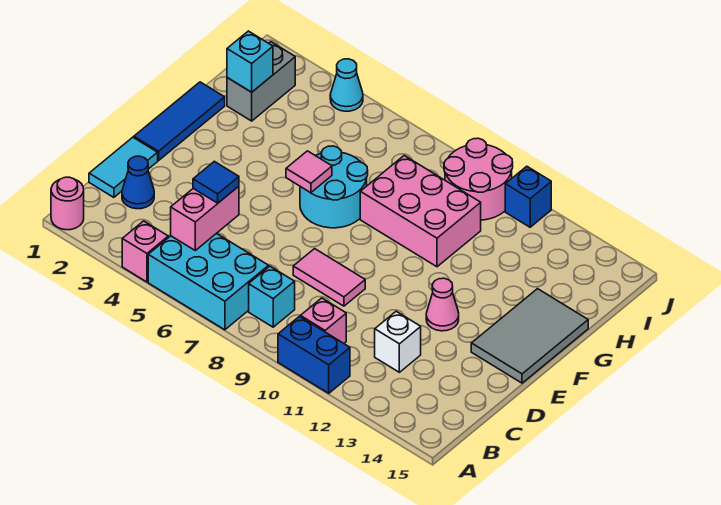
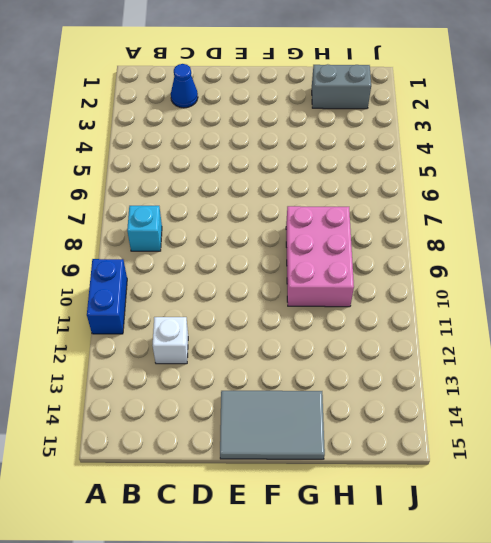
none -> pink 1x1 round brick [51,177,84,230]
none -> pink 1x1 brick [122,221,168,282]
none -> cyan 2x3 brick [148,233,269,330]

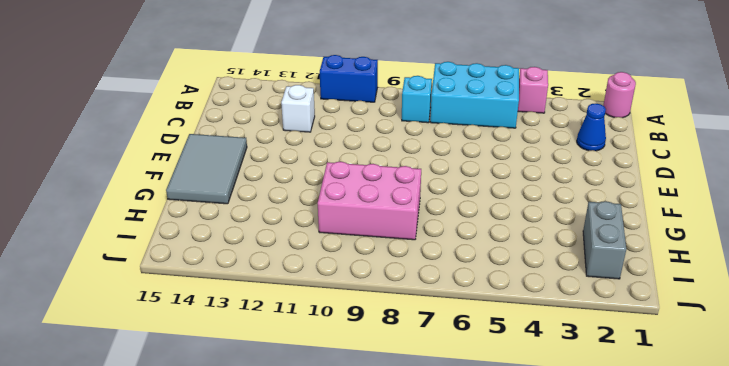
none -> pink 1x1 brick [300,298,346,343]
none -> cyan 1x2 tile [89,137,158,197]
none -> pink 1x2 tile [293,249,365,306]

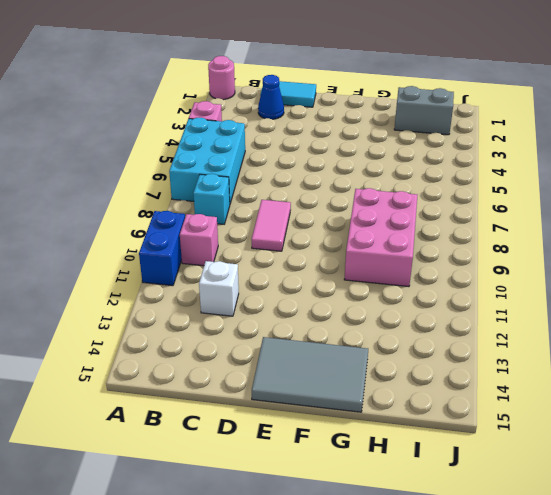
none -> blue 1x3 tile [134,82,225,160]
none -> pink 1x1 cone [426,278,459,331]
none -> cyan 2x2 round brick [300,146,368,228]

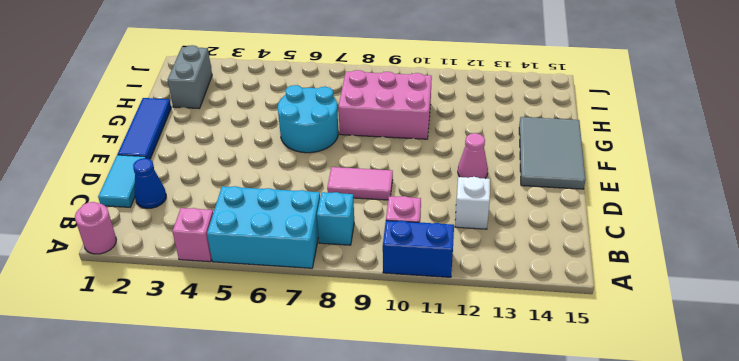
none -> pink 2x2 round brick [444,138,513,220]
none -> cyan 1x1 cone [330,59,363,111]
none -> blue 1x1 brick [505,166,551,227]

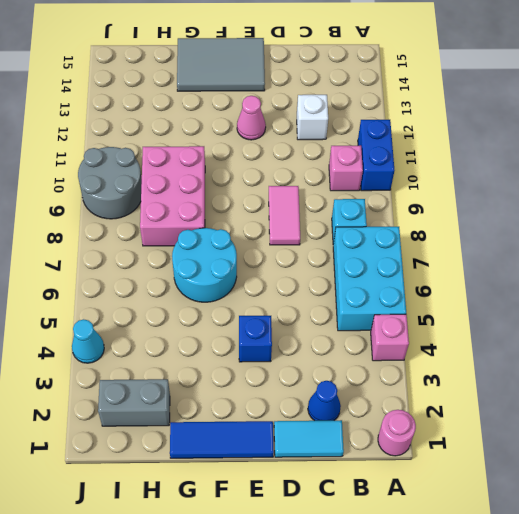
blue 1x1 brick [239,316,272,362] -> blue 1x1 brick moved to [505,166,551,227]
grey 2x2 round brick [78,147,142,219] -> pink 2x2 round brick [444,138,513,220]
none -> pink 1x2 brick [171,186,239,250]
none -> pink 1x1 tile [286,151,332,193]
none -> cyan 1x1 brick [227,31,273,92]

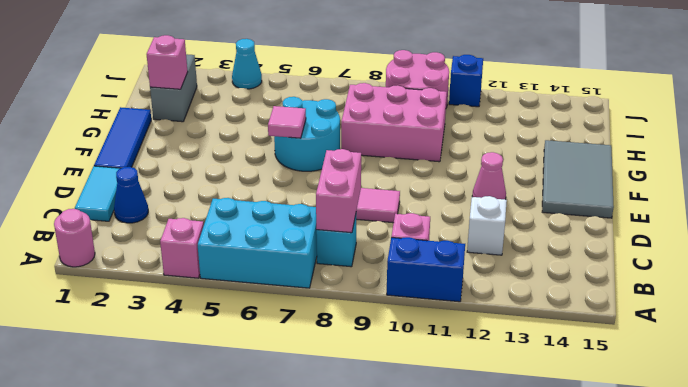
pink 1x2 brick [316,149,362,233] -> pink 1x2 brick moved to [171,186,239,250]
pink 1x1 brick [147,35,188,89] -> cyan 1x1 brick [227,31,273,92]
none -> blue 1x1 tile [193,161,239,203]

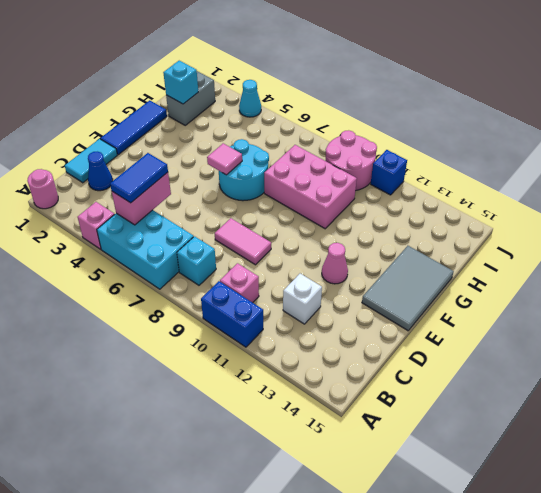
blue 1x2 tile [110,153,168,203] -> blue 1x1 tile [193,161,239,203]

